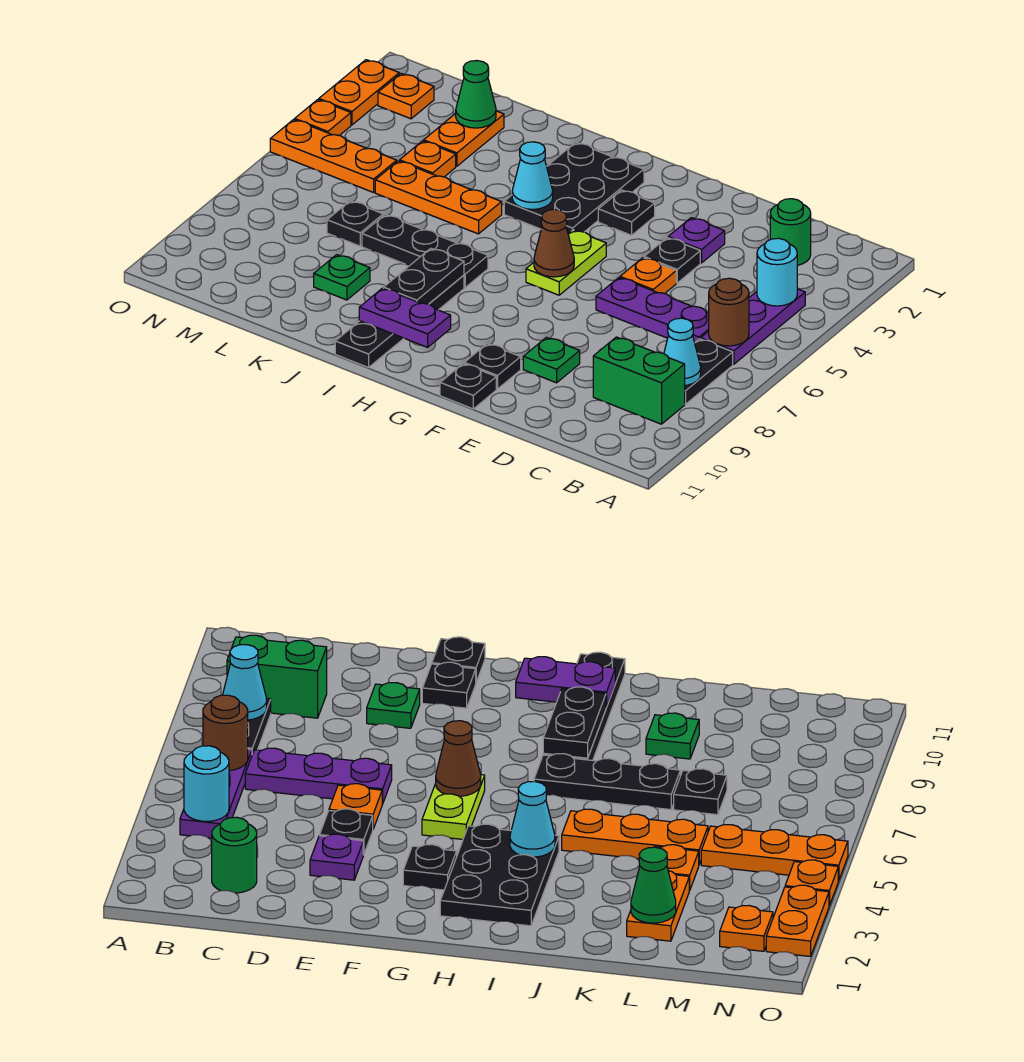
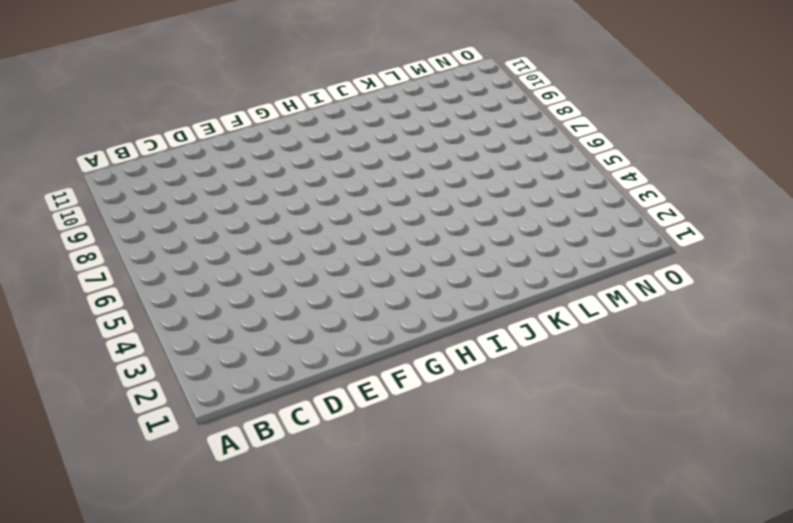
none -> purple 1x3 plate [701,289,805,364]
none -> black 1x2 plate [685,339,733,404]
none -> green 1x2 brick [593,337,685,424]
none -> green 1x1 round brick [770,199,811,265]

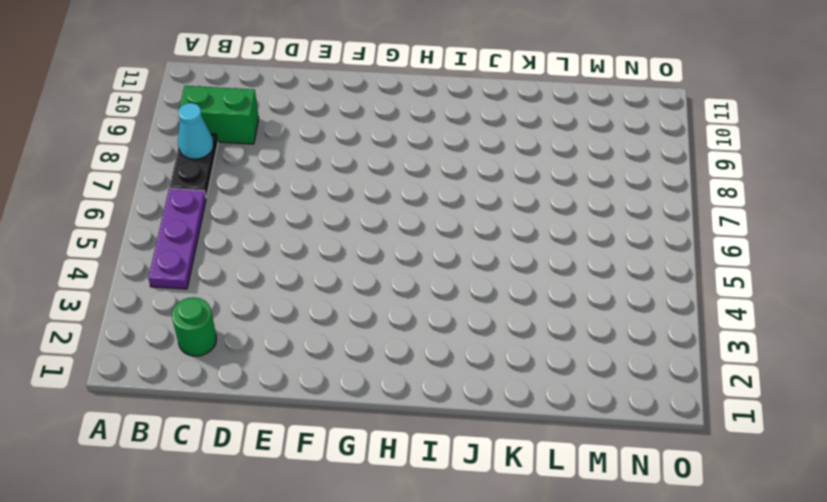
none -> purple 1x3 plate [596,278,709,343]
none -> purple 1x1 plate [668,218,725,263]
none -> black 1x1 plate [644,238,700,283]
none -> orange 1x1 plate [620,258,676,294]

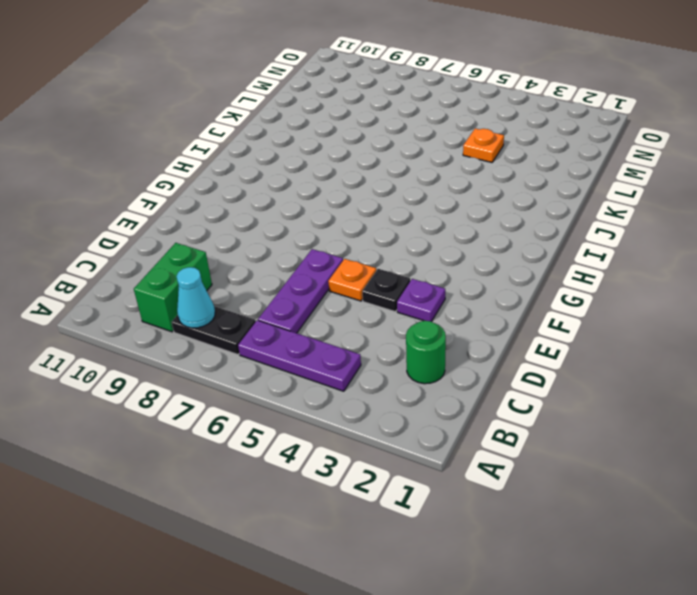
none -> green 1x1 plate [523,337,580,383]
none -> black 1x1 plate [464,344,521,389]
none -> black 1x1 plate [440,364,496,409]
none -> black 1x1 plate [598,190,655,235]

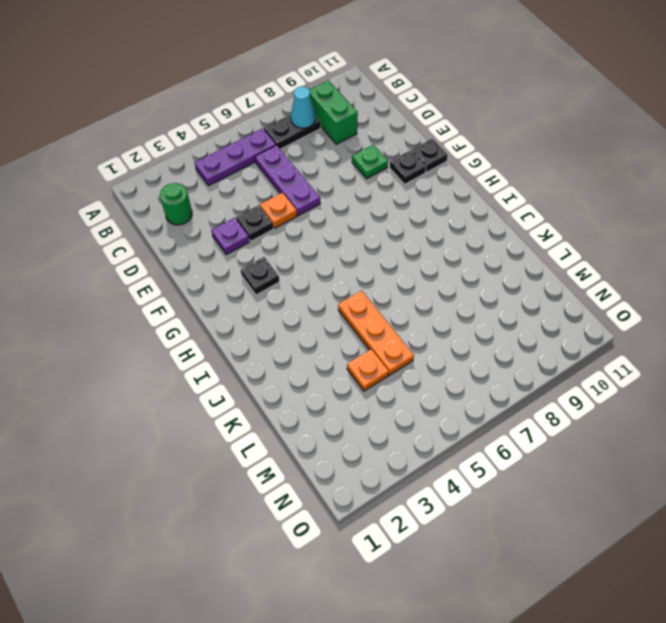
none -> lime 1x2 plate [526,230,606,295]
none -> black 2x3 plate [504,142,644,234]
none -> black 1x3 plate [362,215,488,288]
none -> black 1x4 plate [335,275,464,368]

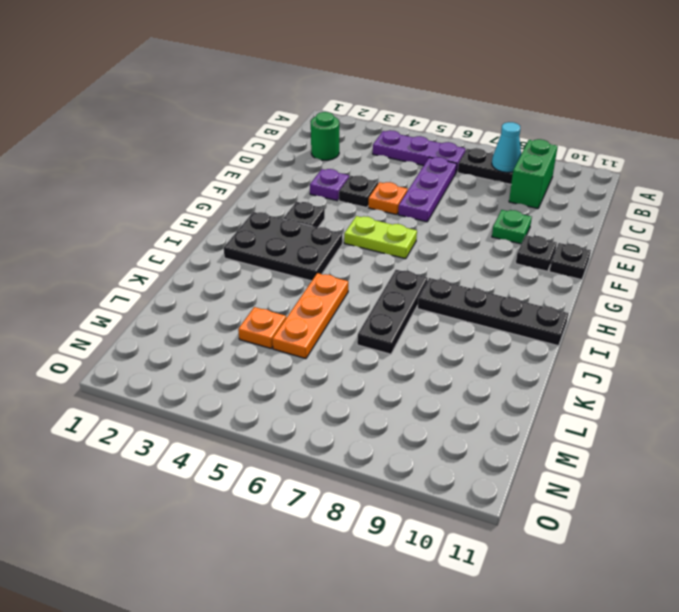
none -> green 1x1 plate [314,255,370,300]
none -> orange 1x2 plate [424,111,504,166]
none -> black 1x1 plate [327,201,383,246]
none -> orange 1x3 plate [270,120,397,192]

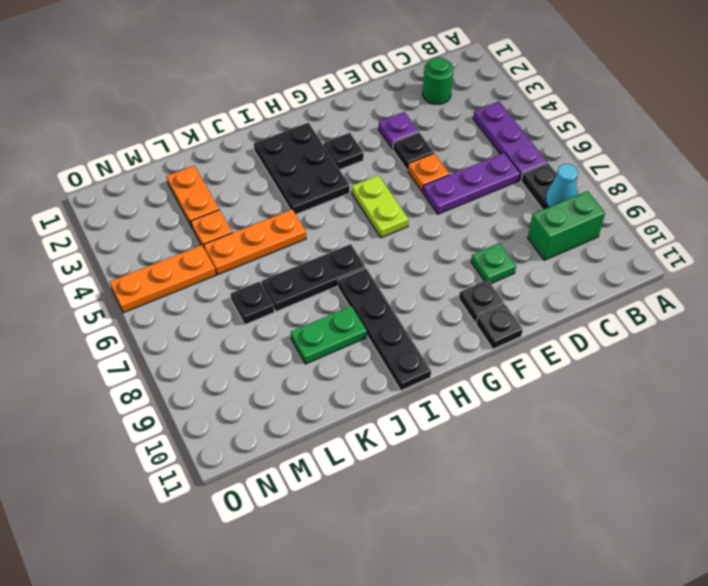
green 1x2 plate [291,306,367,364] -> green 1x1 plate [314,255,370,300]
none -> orange 1x1 plate [378,74,434,119]
none -> orange 1x2 plate [319,60,399,125]
none -> orange 1x1 plate [295,100,351,136]
none -> cyan 1x1 round brick [757,238,797,306]

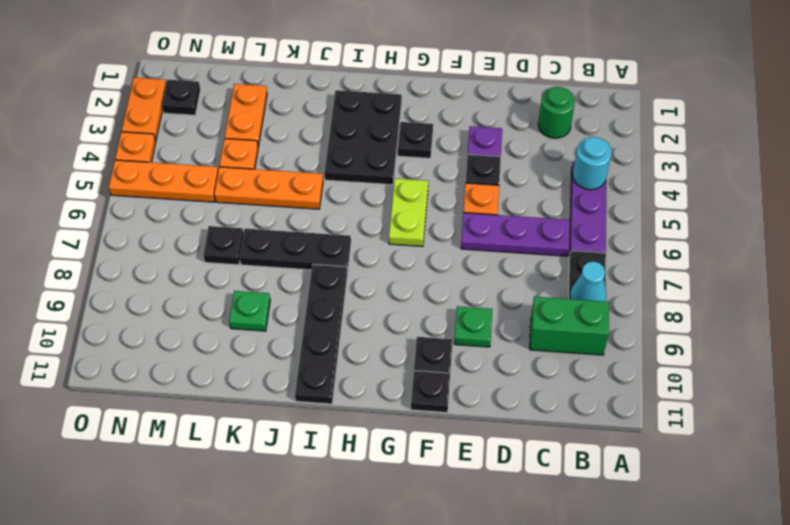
black 1x1 plate [162,80,200,115] -> orange 1x1 plate [378,74,434,119]
none -> brown 1x1 round brick [709,278,749,346]
none -> brown 1x1 cone [534,209,574,277]
none -> purple 1x2 plate [359,288,451,347]
none -> cyan 1x1 cone [512,142,553,209]

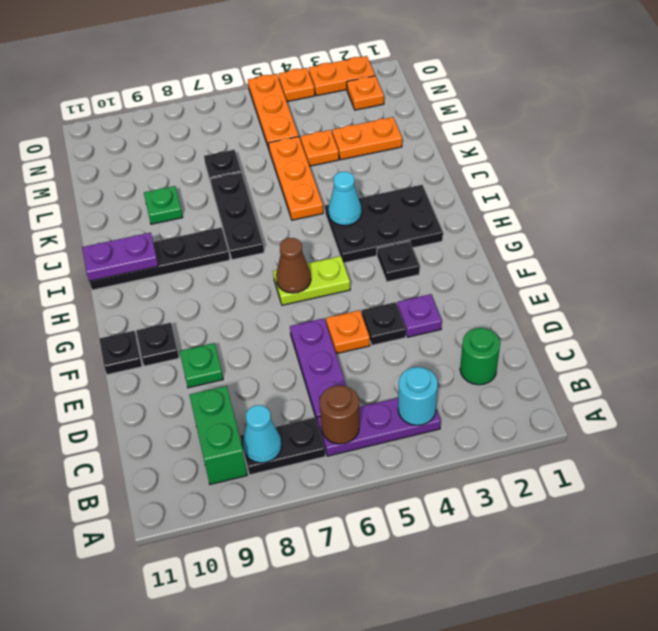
purple 1x2 plate [82,233,158,281] -> purple 1x2 plate turned to [359,288,451,347]
none -> black 1x2 plate [384,248,464,304]
none -> green 1x1 cone [456,61,496,128]

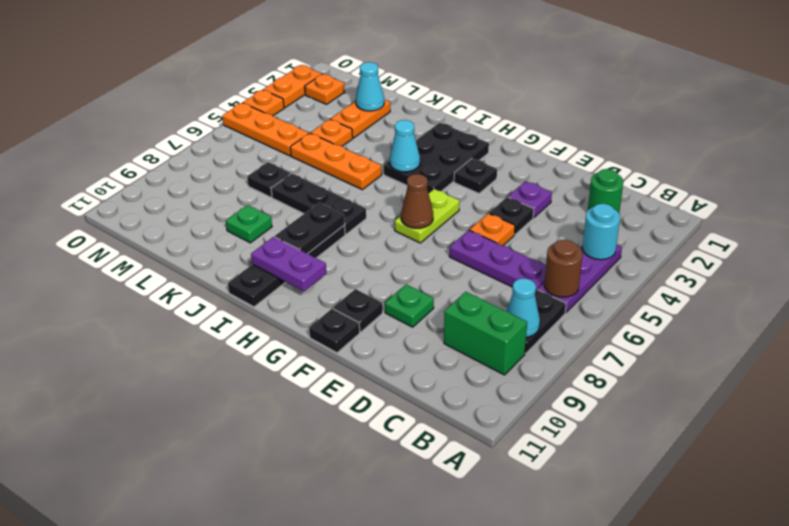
cyan 1x1 cone [356,62,385,111] -> green 1x1 cone [456,61,496,128]

